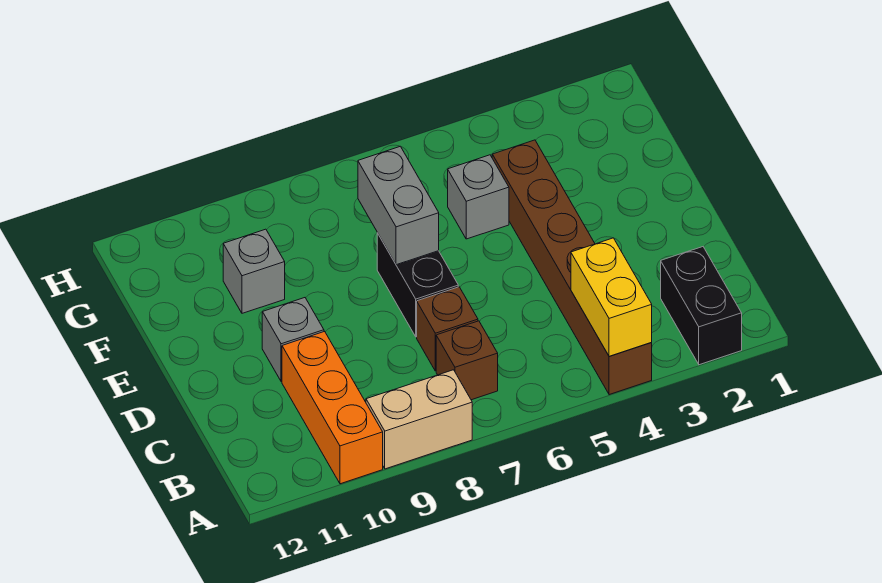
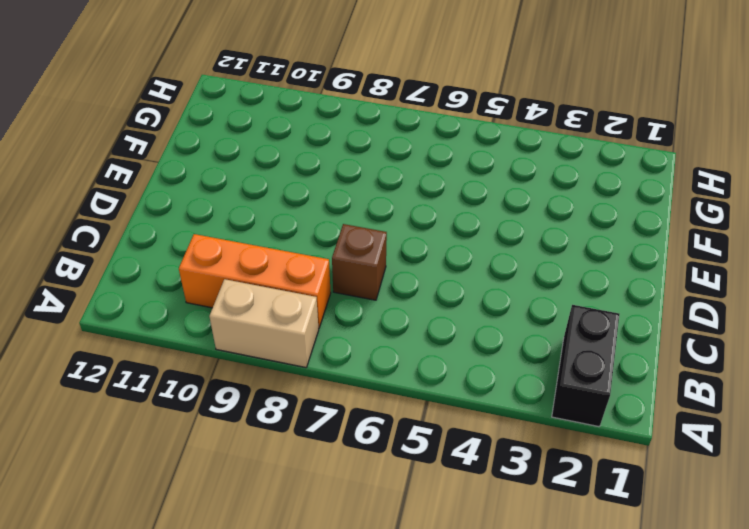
orange 1x3 brick [179,234,331,329] -> orange 1x3 brick turned to [282,331,383,484]
none -> brown 1x6 brick [492,140,652,395]
none -> brown 1x1 brick [436,321,498,400]
none -> black 1x2 brick [377,233,458,337]

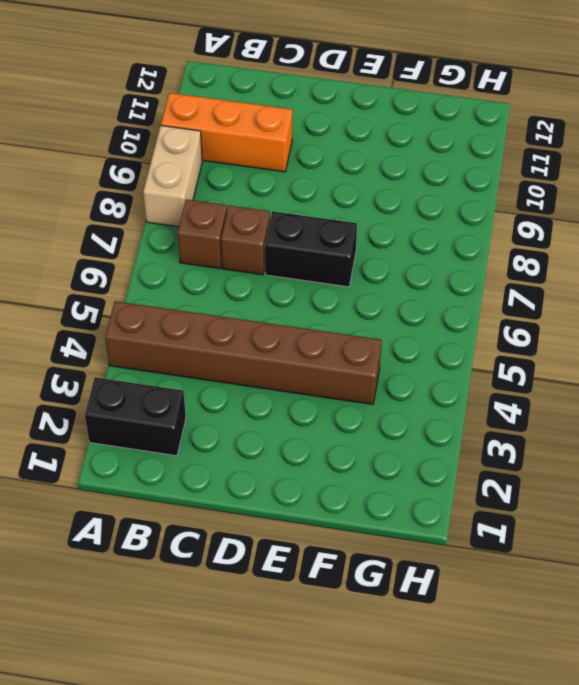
none -> grey 1x1 brick [262,298,324,382]
none -> grey 1x1 brick [448,155,509,239]
none -> grey 1x1 brick [223,229,285,313]

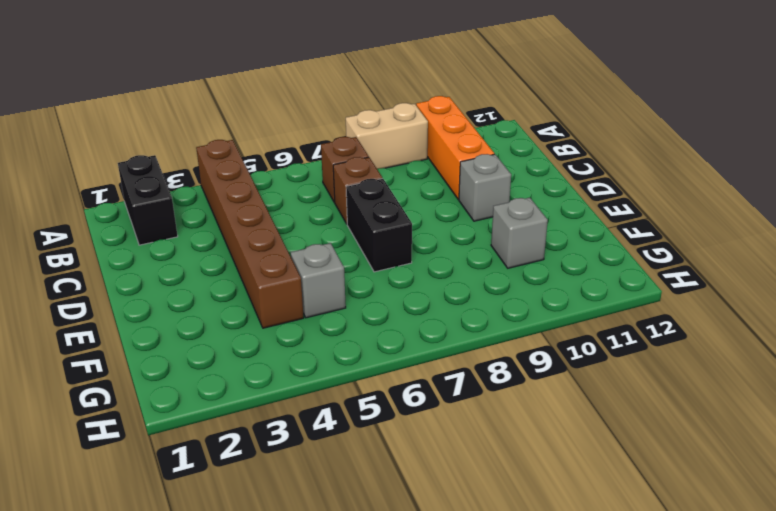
none -> yellow 1x2 brick [571,238,652,356]
none -> grey 1x2 brick [358,146,439,265]

